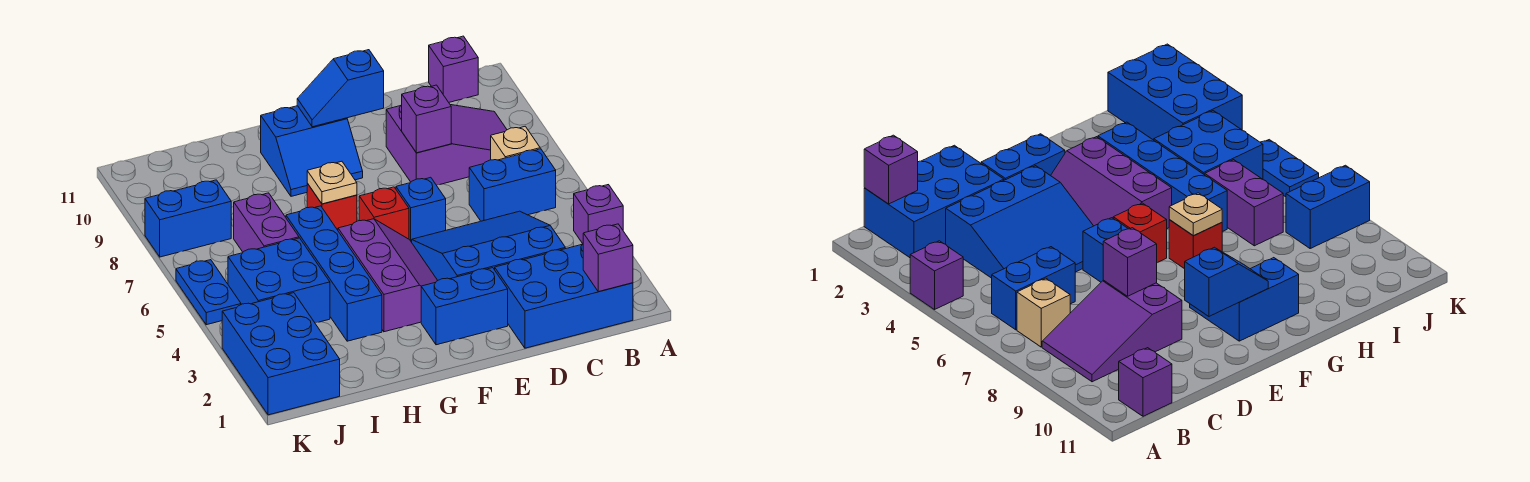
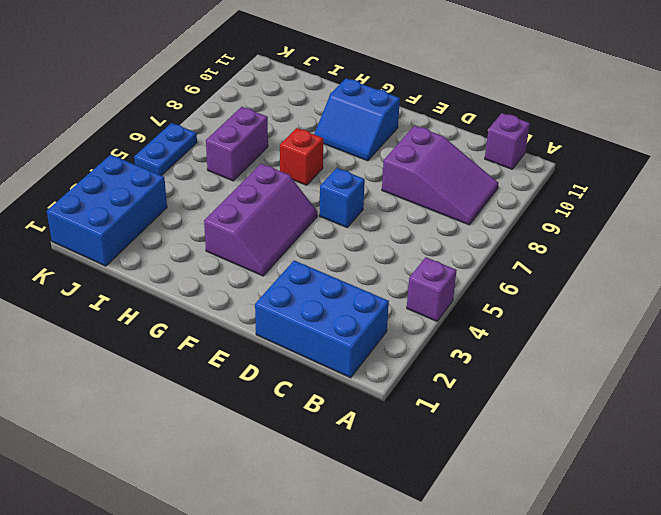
none -> blue 1x2 brick [469,149,556,221]
none -> tan 1x1 brick [491,126,540,160]
none -> blue 3x3 slope [412,211,565,280]

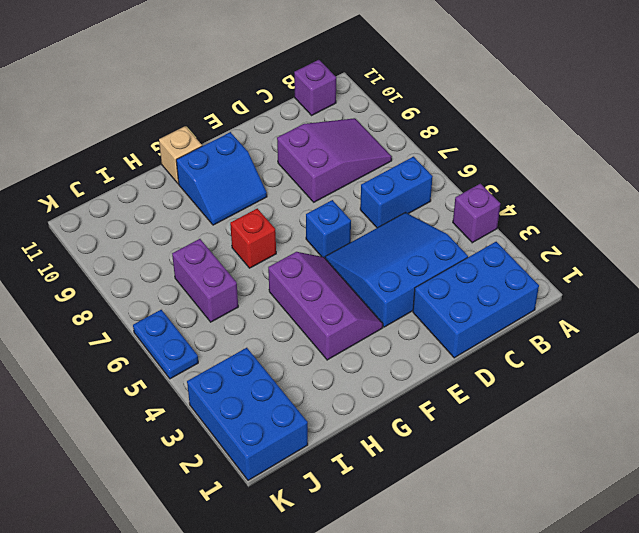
tan 1x1 brick [159,126,202,184] -> tan 1x1 brick moved to [491,126,540,160]
none -> blue 1x2 brick [421,268,508,345]
none -> red 1x1 brick [359,187,409,239]
none -> blue 1x4 brick [286,206,382,341]

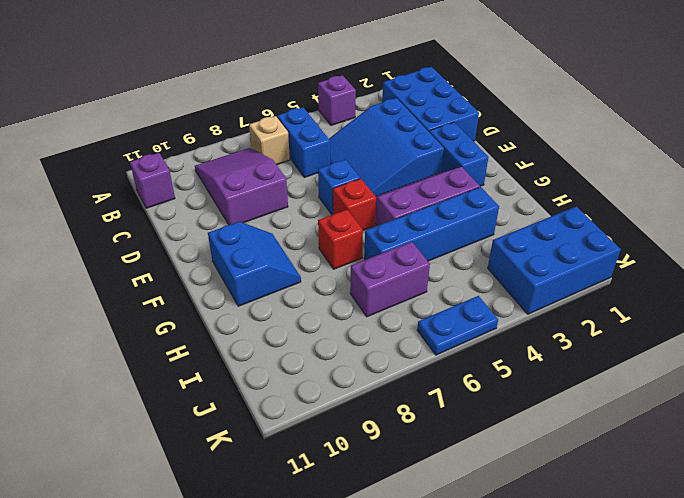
none -> blue 2x2 brick [228,238,330,323]
none -> blue 1x2 brick [145,180,231,257]
none -> purple 1x1 brick [583,224,633,292]

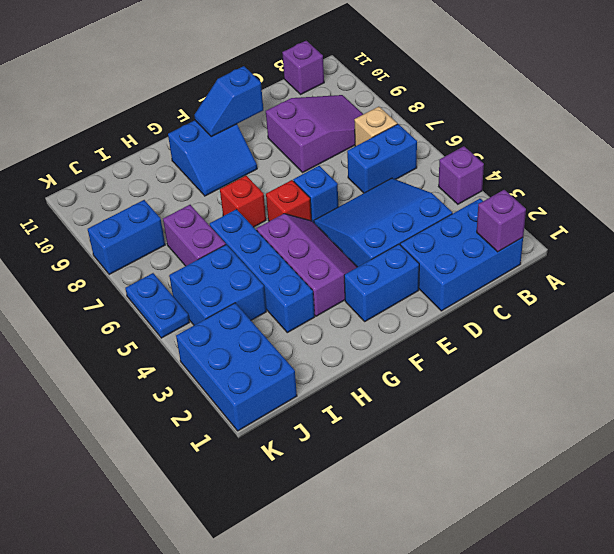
none -> purple 1x1 brick [402,85,451,153]
none -> tan 1x1 plate [307,161,357,204]

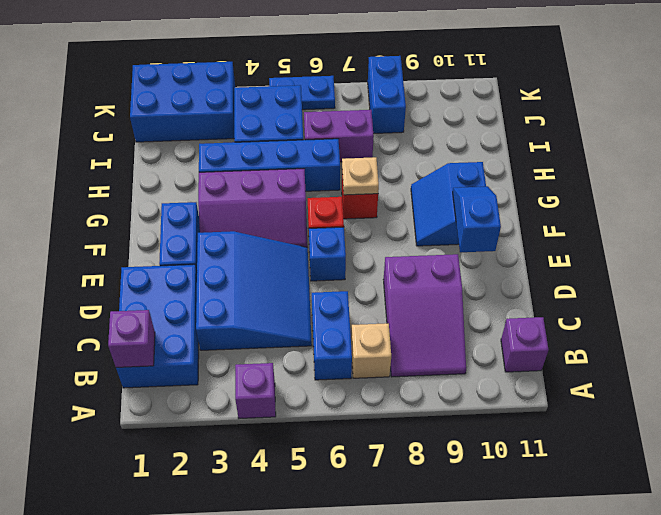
none -> purple 1x1 brick [402,85,451,153]

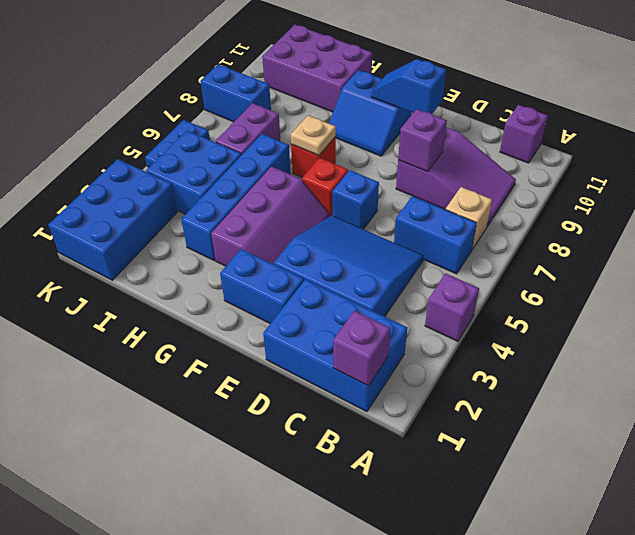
purple 2x3 brick [262,25,372,112] -> none

